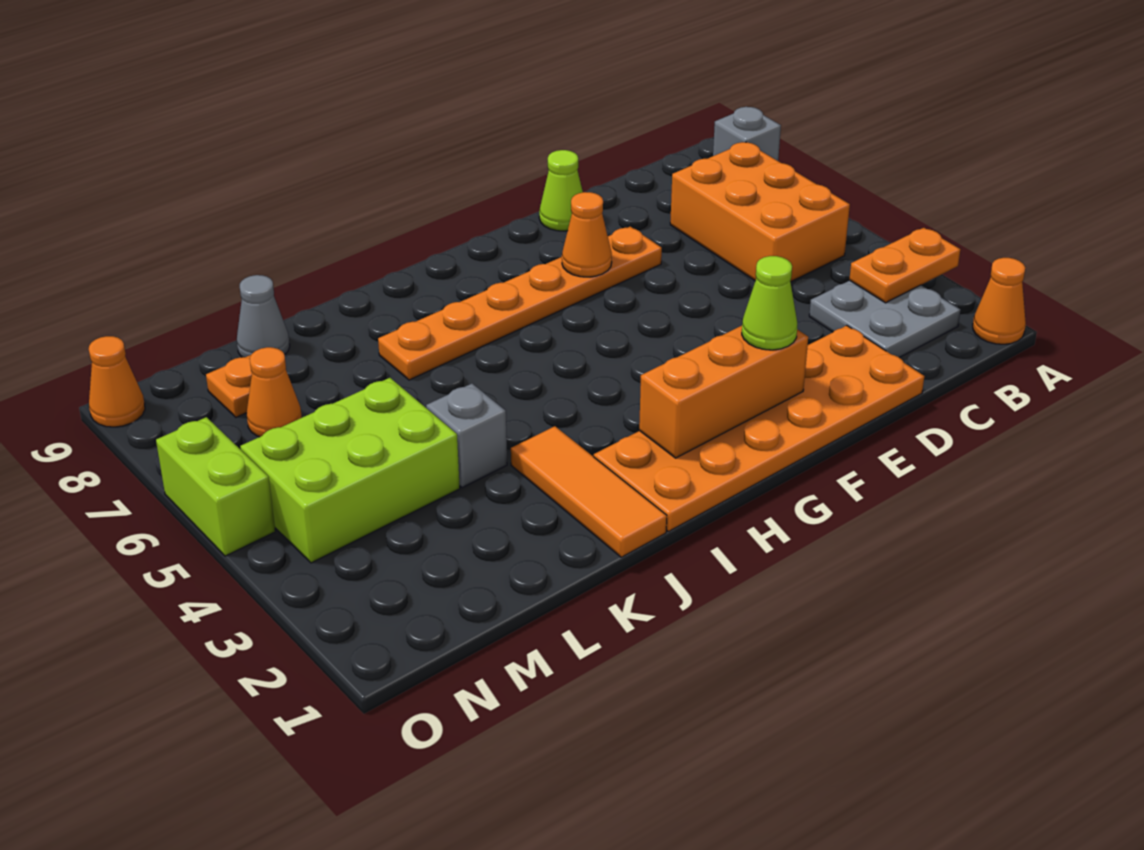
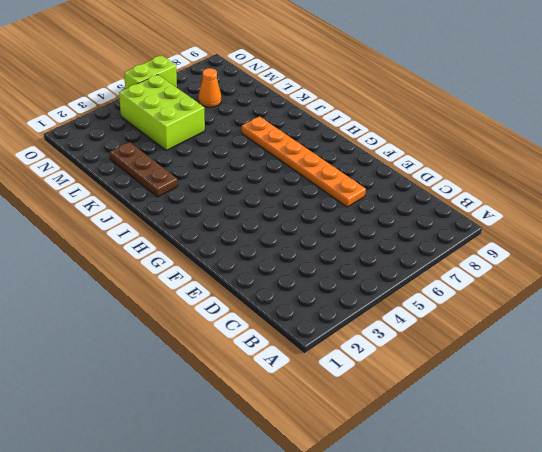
brown 1x3 plate [110,142,178,197] -> orange 1x3 tile [511,426,667,557]
none -> orange 1x1 cone [973,258,1026,344]
none -> grey 1x1 brick [713,107,781,161]
none -> grey 2x2 plate [809,280,960,358]

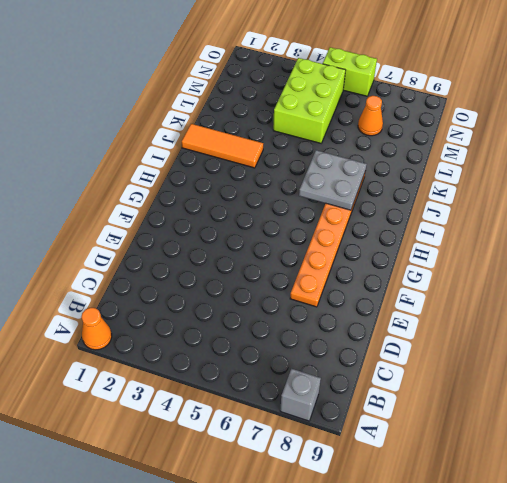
grey 2x2 plate [299,150,367,210] -> grey 2x2 plate moved to [809,280,960,358]
none -> orange 2x3 brick [670,142,850,282]
none -> orange 2x6 plate [593,325,924,532]
none -> lime 1x1 cone [539,150,583,231]

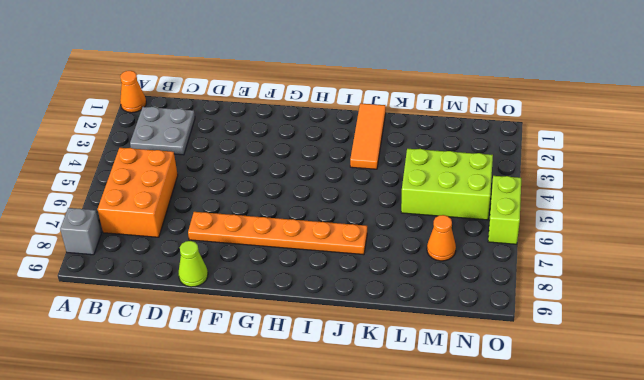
none -> orange 2x6 plate [593,325,924,532]
none -> grey 1x1 brick [426,384,507,488]
none -> grey 1x1 cone [237,275,290,357]

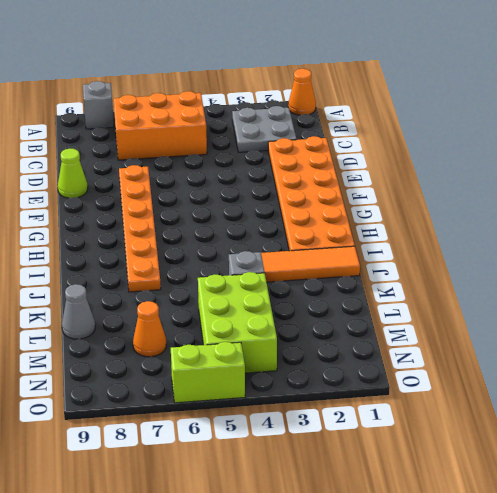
none -> orange 1x1 plate [206,355,252,417]
none -> orange 1x1 cone [89,336,145,427]
none -> orange 1x2 plate [849,228,960,303]

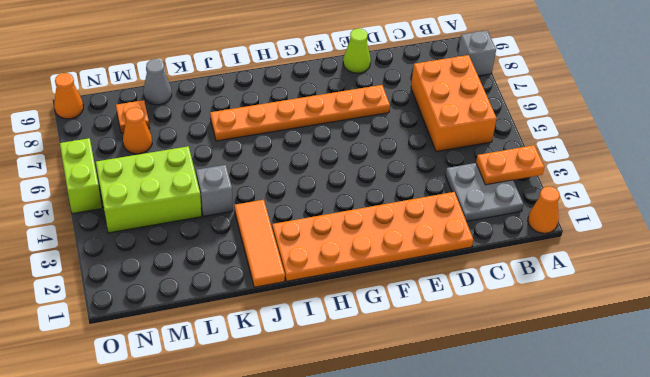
none -> orange 1x3 brick [639,326,808,458]
none -> orange 1x1 cone [562,192,612,277]
none -> lime 1x1 cone [742,256,797,350]

